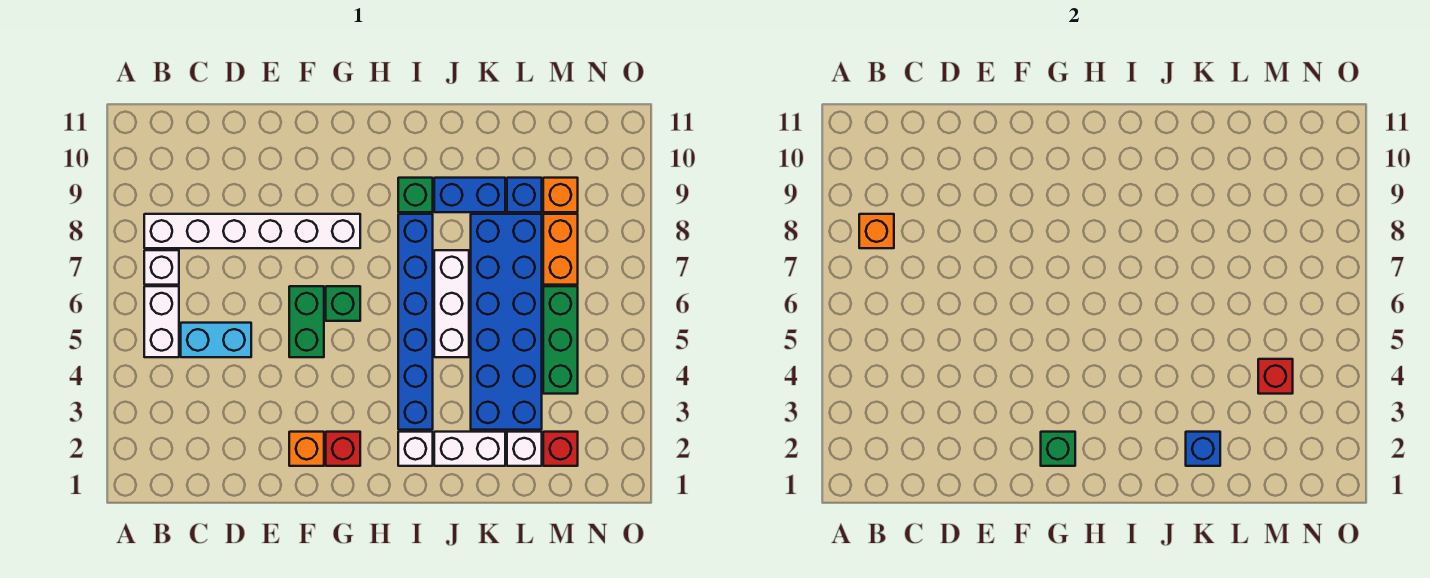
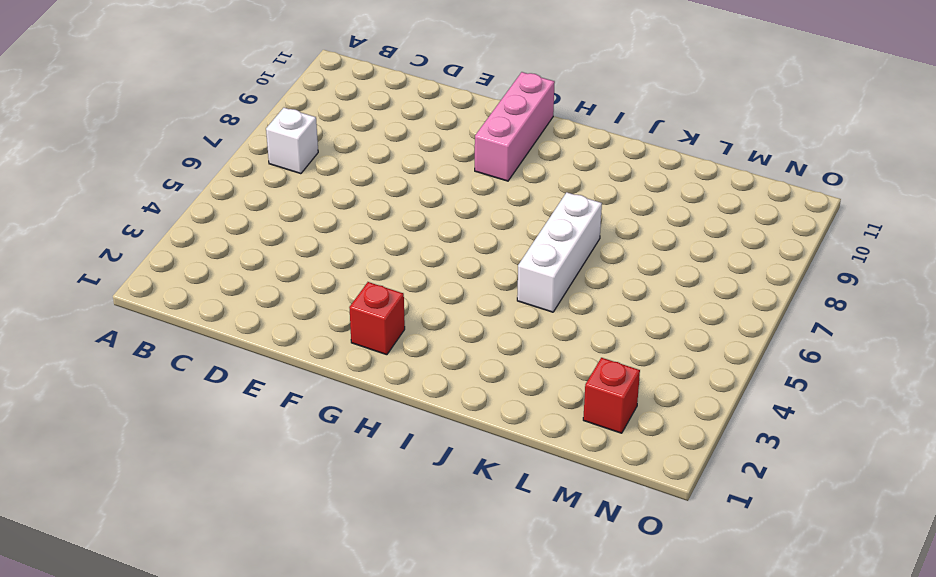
pink 1x3 brick [475,72,555,181] -> none
none -> white 1x2 brick [144,286,179,357]
none -> white 1x6 brick [144,214,360,248]
none -> cyan 1x2 brick [181,323,251,357]

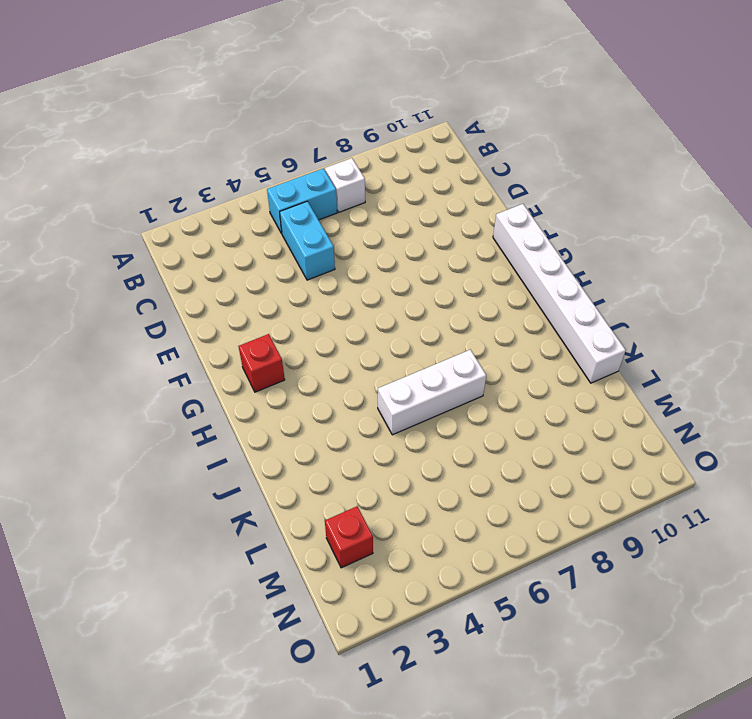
cyan 1x2 brick [267,168,337,234] -> white 1x2 brick [144,286,179,357]
white 1x6 brick [493,204,626,383] -> white 1x6 brick moved to [144,214,360,248]
none -> orange 1x1 brick [289,432,324,466]
none -> green 1x2 brick [289,286,324,357]
none -> green 1x1 brick [326,286,360,321]

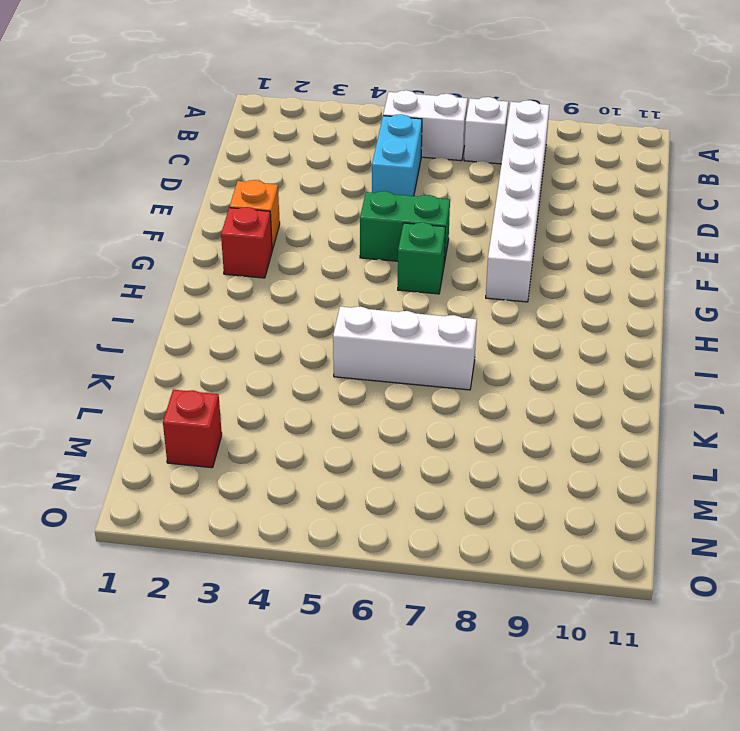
none -> white 1x1 brick [398,432,433,466]
none -> blue 1x6 brick [398,214,433,430]
none -> green 1x1 brick [398,178,433,212]

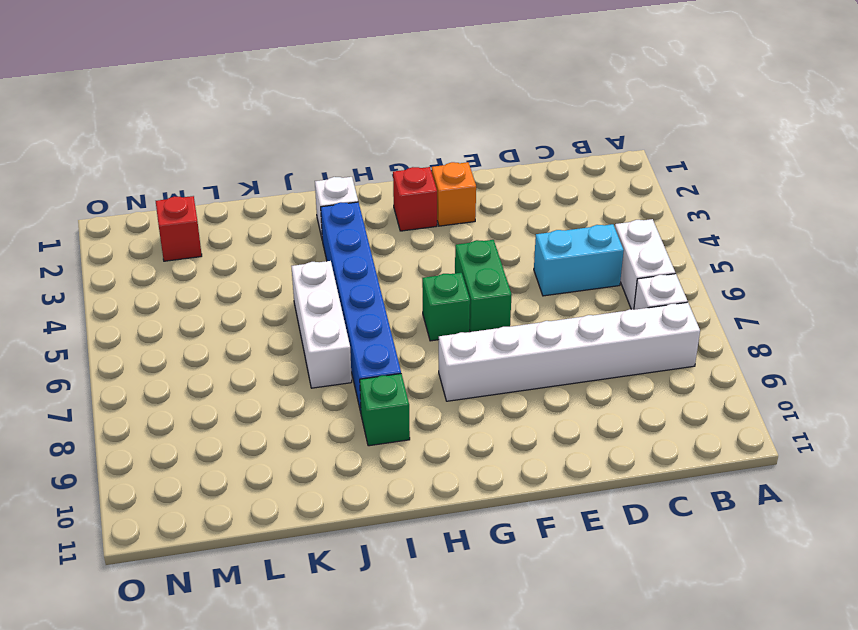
none -> white 1x2 brick [434,432,505,466]
none -> blue 1x2 brick [434,178,505,212]
none -> blue 2x6 brick [471,214,542,430]

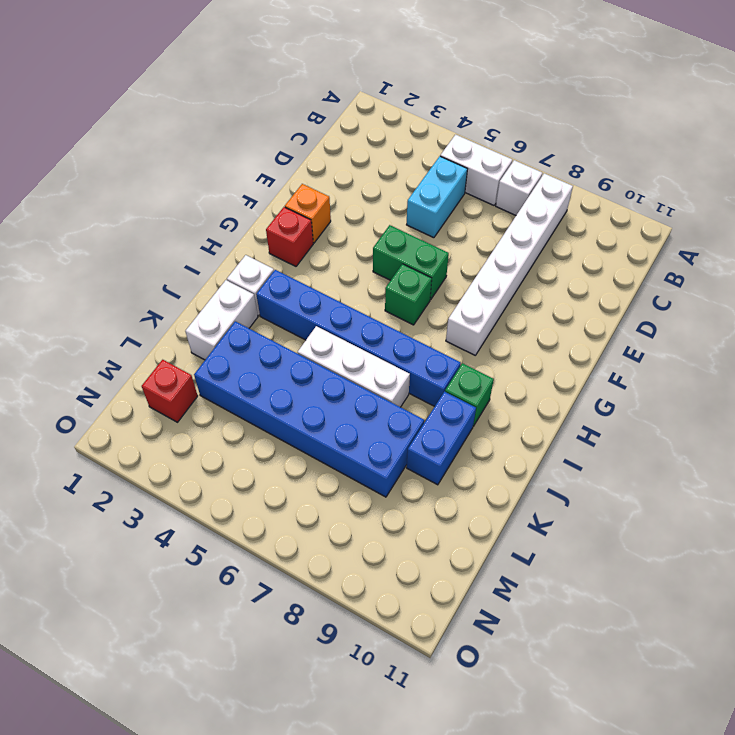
none -> white 1x1 brick [507,432,542,466]
none -> blue 1x1 brick [507,178,542,212]
none -> green 1x3 brick [543,286,578,394]

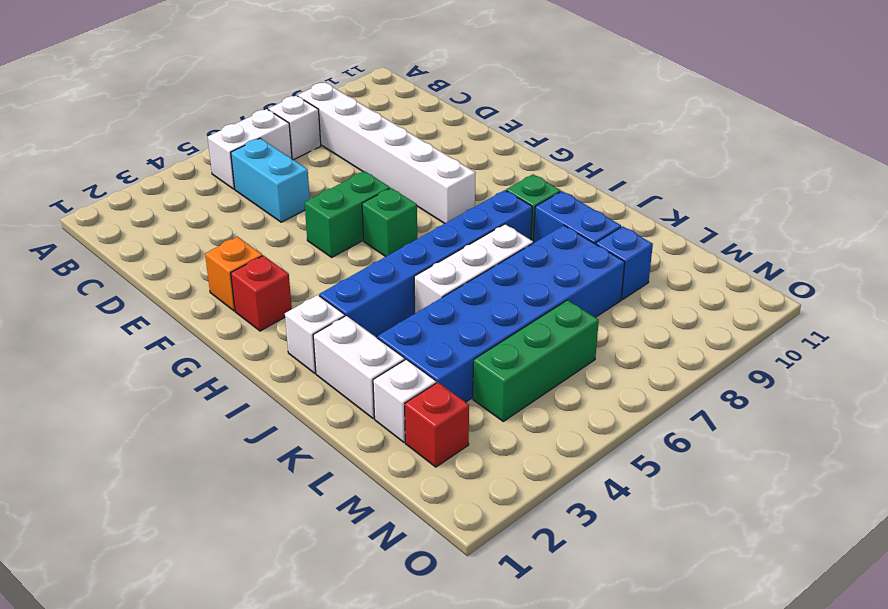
none -> orange 1x2 brick [543,214,578,285]
none -> orange 1x1 brick [543,178,578,212]
none -> orange 1x1 brick [859,214,894,248]

